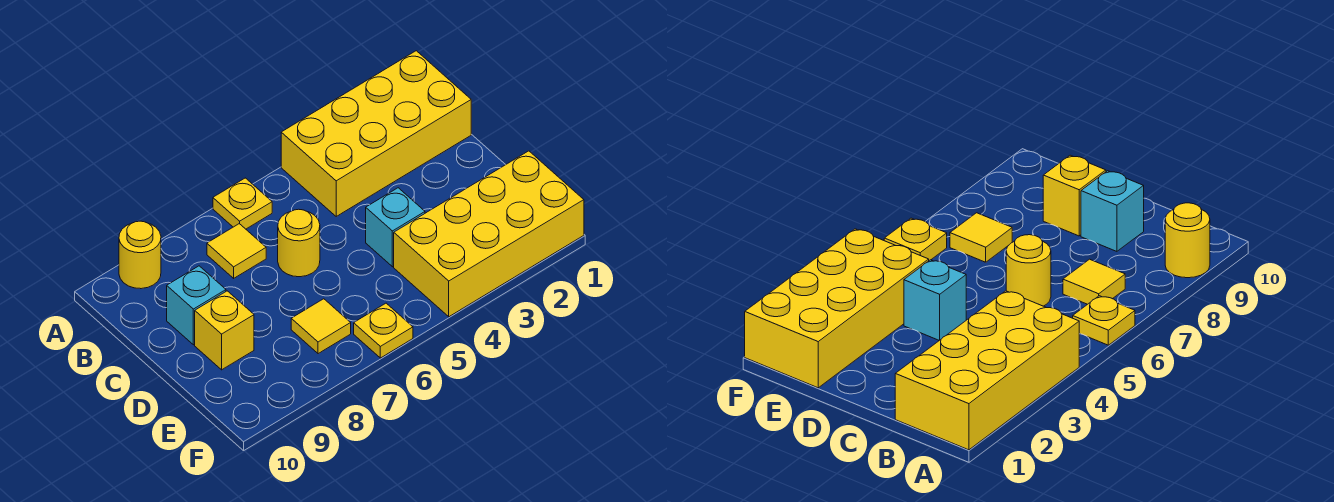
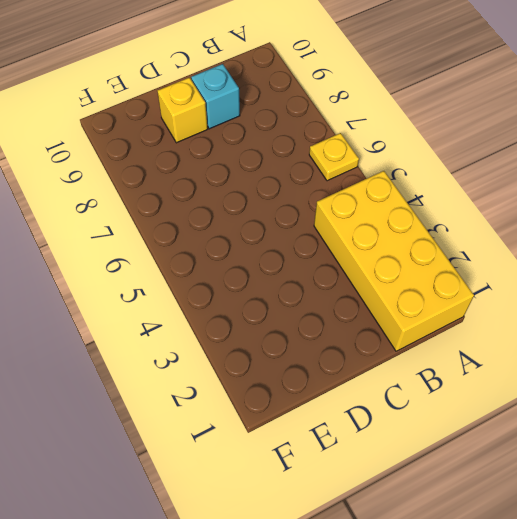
none -> yellow 1x1 round brick [119,221,161,289]
none -> yellow 1x1 tile [207,224,266,278]

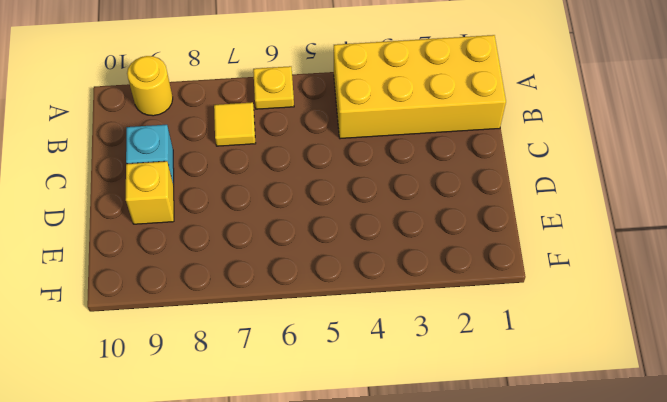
none -> yellow 1x1 round brick [278,209,320,277]
none -> cyan 1x1 brick [366,188,425,267]

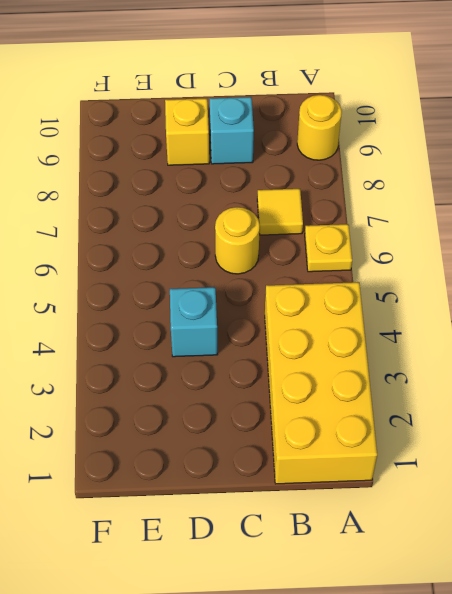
none -> yellow 2x4 brick [394,151,584,317]
none -> yellow 1x1 tile [291,299,351,354]

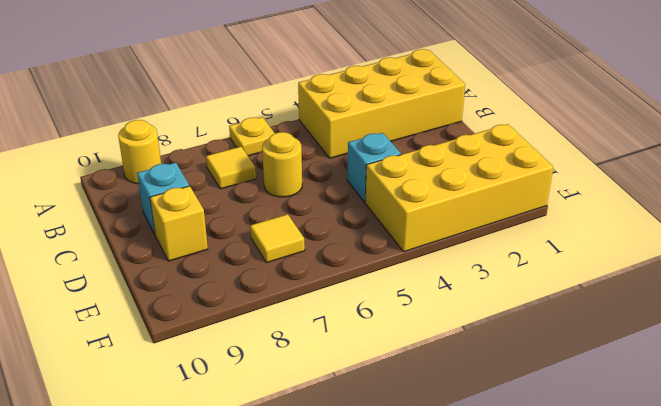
none -> yellow 1x1 plate [354,303,413,358]

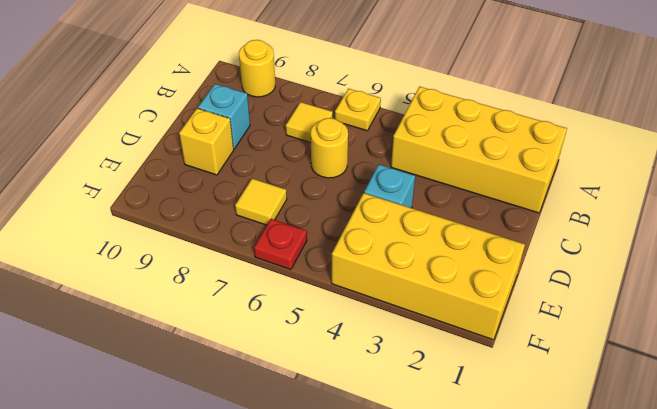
red 1x1 plate [254,219,307,270] -> yellow 1x1 plate [354,303,413,358]

